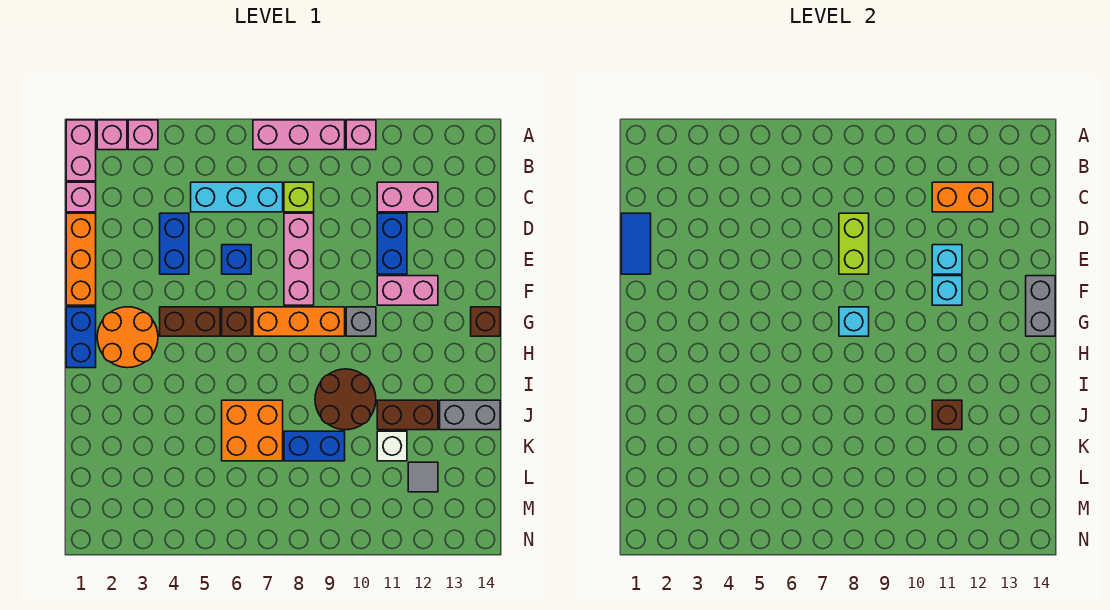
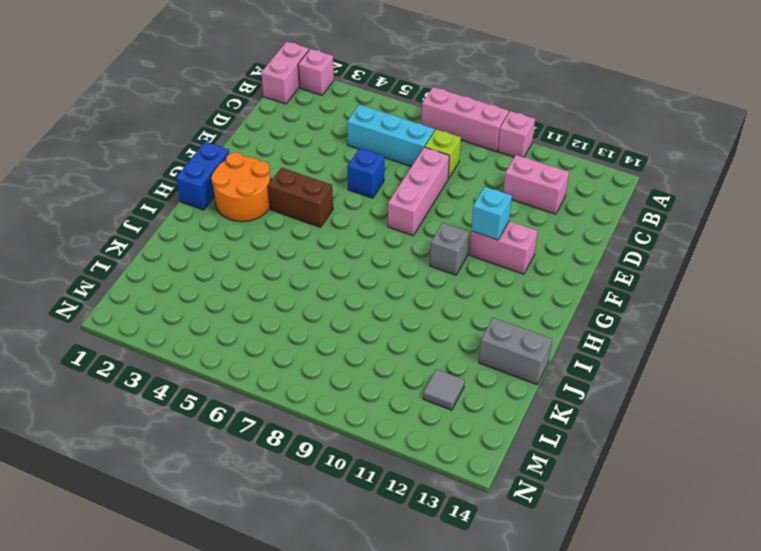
none -> pink 1x1 brick [128,120,158,150]
none -> pink 1x1 brick [66,182,96,212]
none -> orange 1x3 brick [66,213,96,305]
none -> blue 1x2 brick [160,213,189,274]

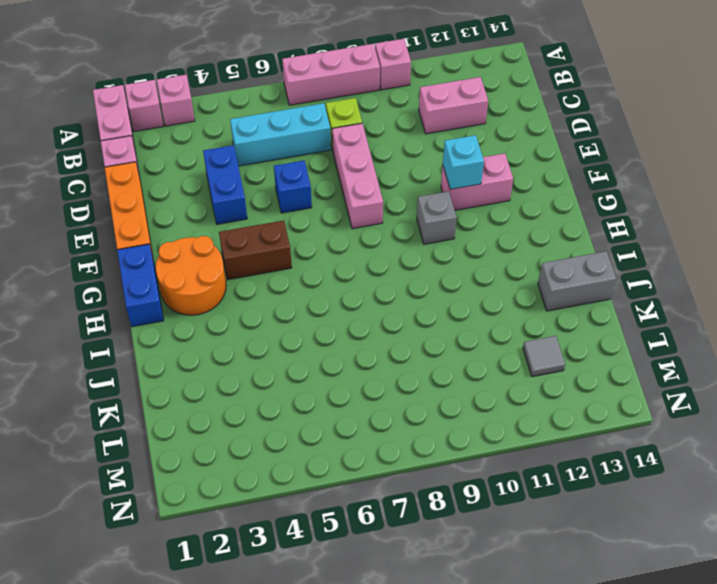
none -> blue 1x2 brick [377,213,407,274]
none -> brown 1x1 brick [222,307,251,336]
none -> orange 1x3 brick [253,307,345,336]
none -> brown 1x1 brick [471,307,500,336]

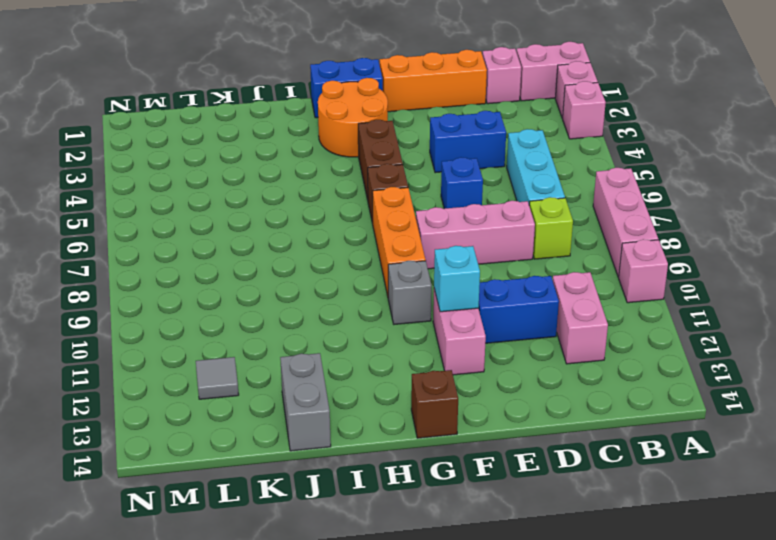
none -> brown 2x2 round brick [315,369,376,430]
none -> orange 2x2 brick [222,400,283,461]
none -> brown 1x2 brick [377,400,438,430]
none -> blue 1x2 brick [284,431,345,461]

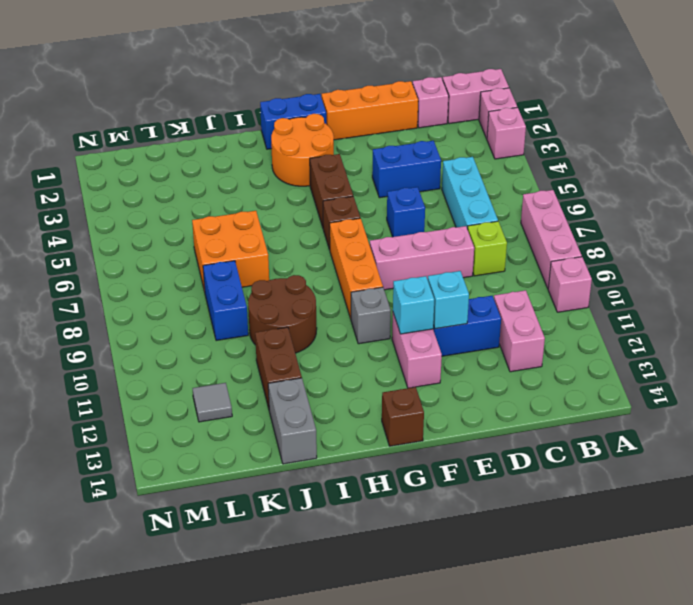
none -> white 1x1 brick [377,431,407,461]
none -> orange 1x2 brick [932,182,993,212]
none -> blue 1x2 tile [621,213,651,274]
none -> lime 1x2 brick [839,213,869,274]

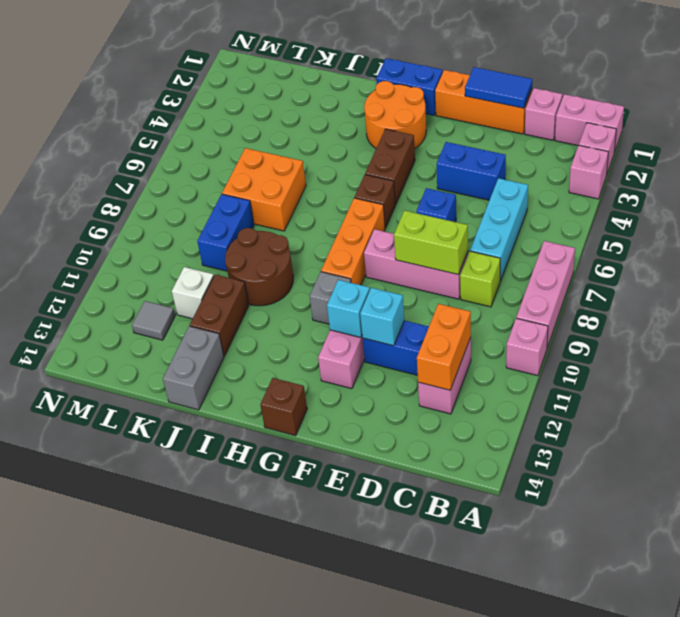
none -> grey 1x2 brick [1026,276,1055,336]
none -> cyan 1x1 brick [839,307,869,336]
none -> brown 1x1 brick [932,400,962,430]

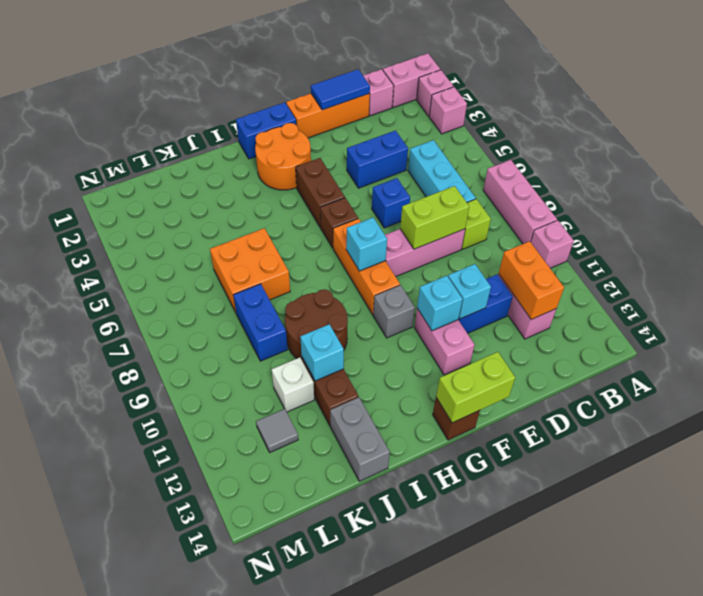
lime 1x2 brick [436,352,515,423] -> grey 1x2 brick [1026,276,1055,336]
cyan 1x1 brick [300,324,344,381] -> brown 1x1 brick [932,400,962,430]

